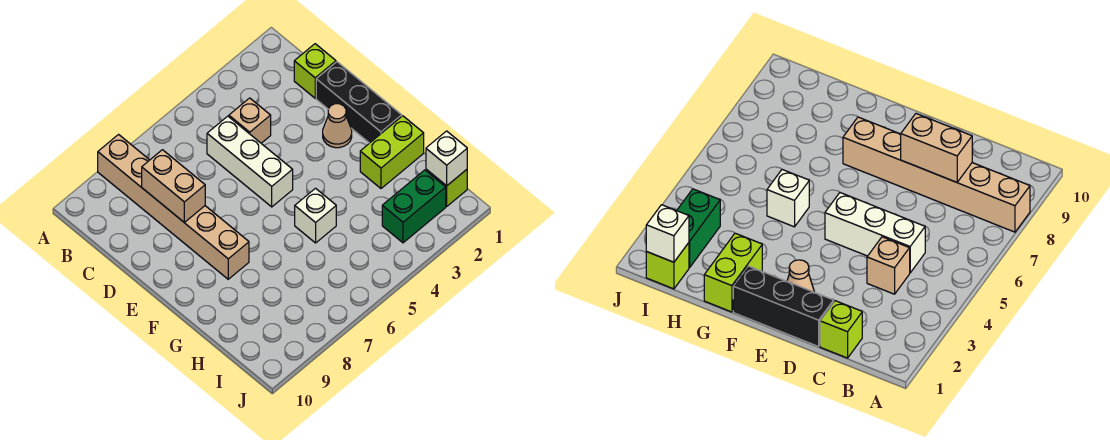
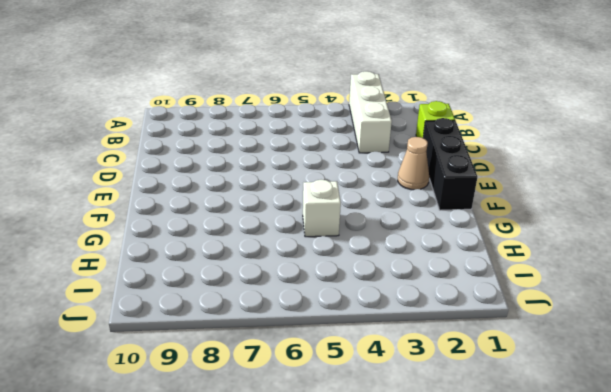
white 1x3 brick [349,71,392,153] -> white 1x3 brick moved to [207,116,293,207]
none -> tan 1x6 brick [98,135,249,279]
none -> tan 1x1 brick [229,98,271,143]
none -> lime 1x2 brick [360,116,424,188]

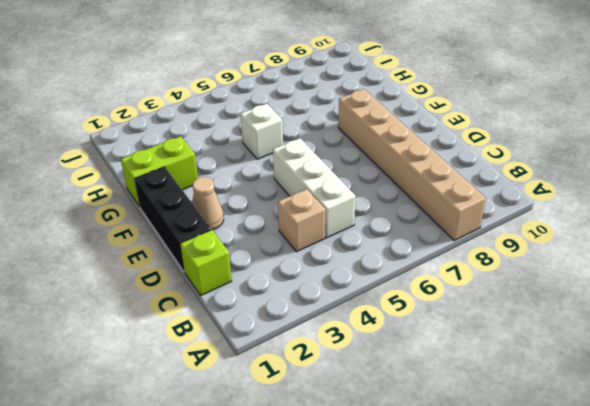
none -> lime 1x1 brick [426,169,467,206]
none -> green 1x2 brick [382,170,446,243]
none -> tan 1x2 brick [142,150,205,222]

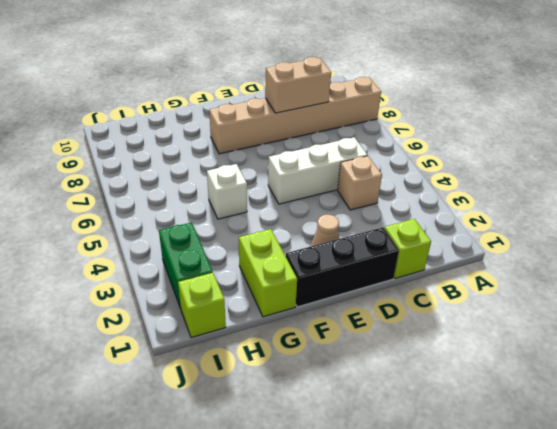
none -> white 1x1 brick [426,131,467,186]

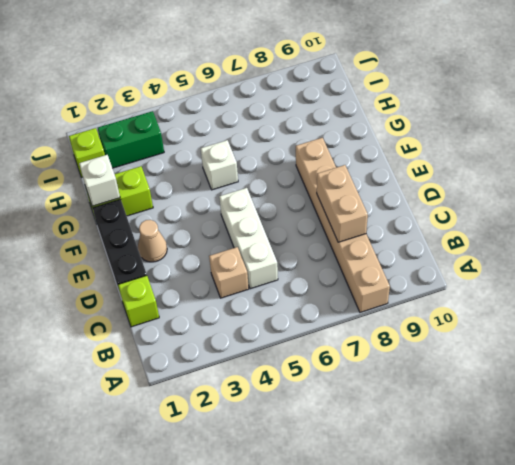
white 1x1 brick [79,155,120,206] -> white 1x1 brick moved to [426,131,467,186]

